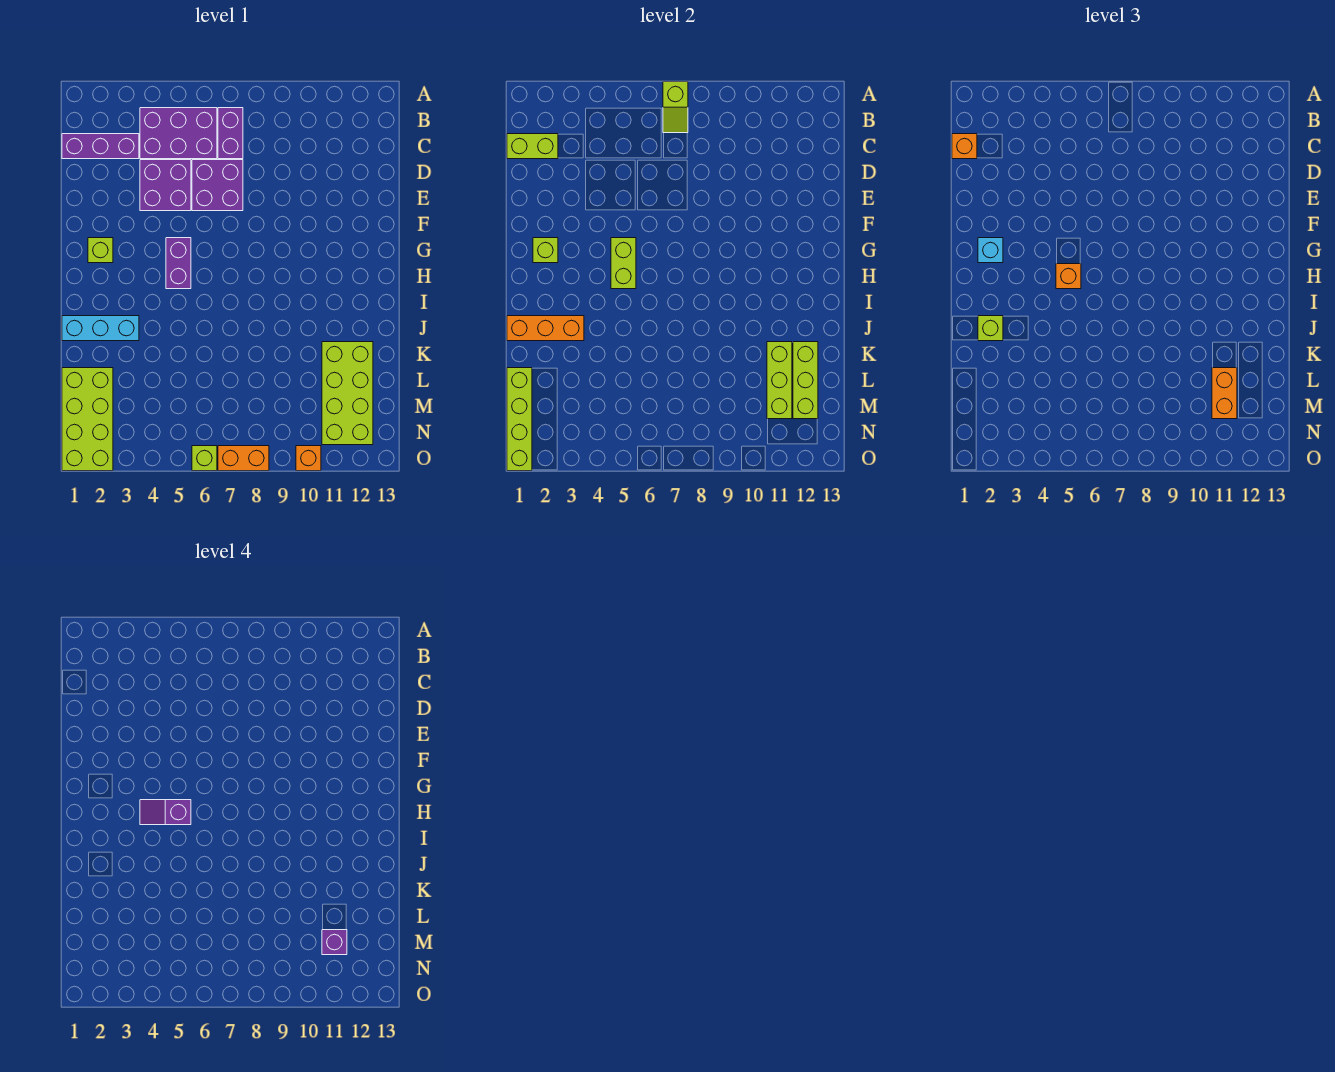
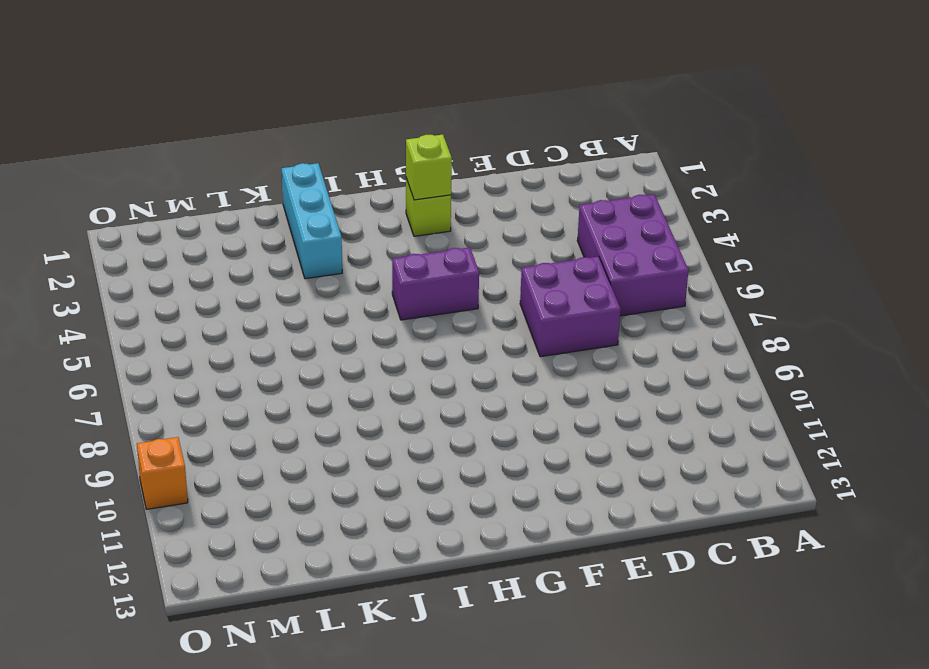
none -> purple 1x2 brick [218,108,243,159]
none -> purple 1x3 brick [62,134,139,159]
none -> purple 2x2 brick [140,160,191,211]

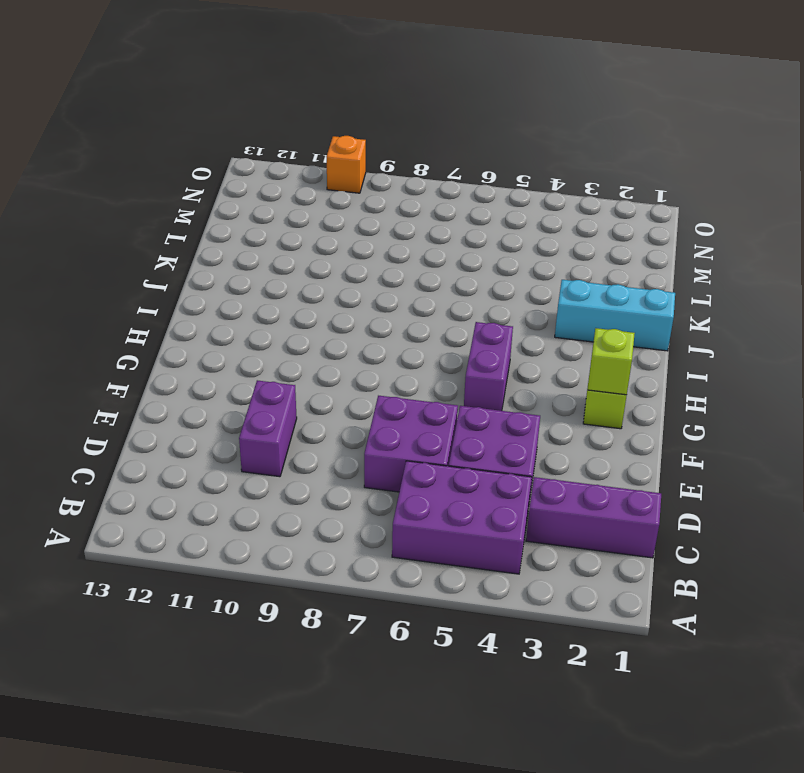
purple 1x2 brick [239,380,297,477] -> purple 1x2 brick moved to [218,108,243,159]
none -> lime 2x4 brick [322,342,373,445]
none -> lime 2x4 brick [62,368,113,471]
none -> lime 1x1 brick [192,446,217,471]

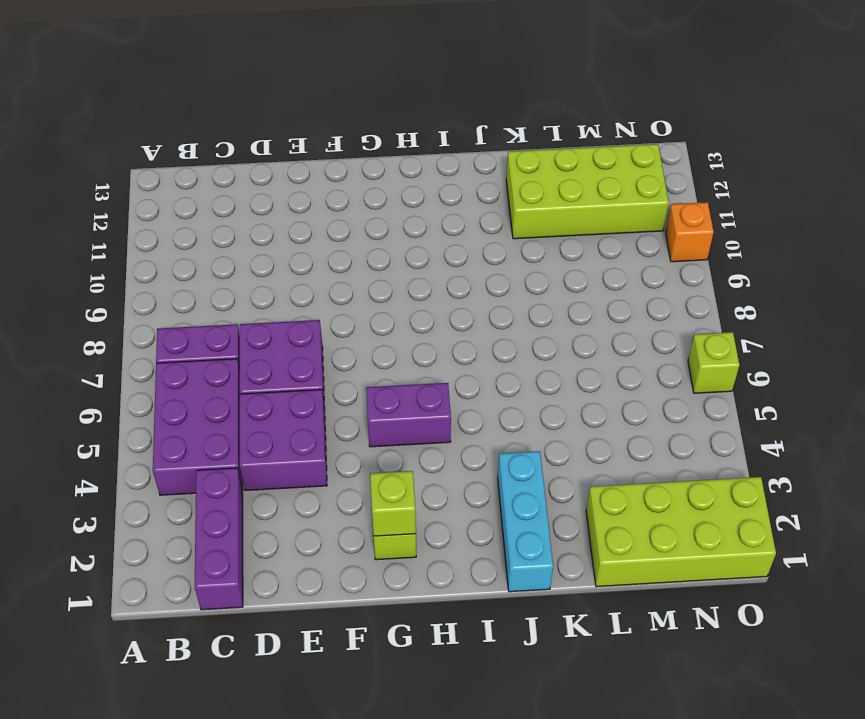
none -> orange 1x2 brick [218,446,269,471]
none -> lime 1x2 slope [663,82,688,133]
none -> lime 1x2 brick [507,134,558,159]

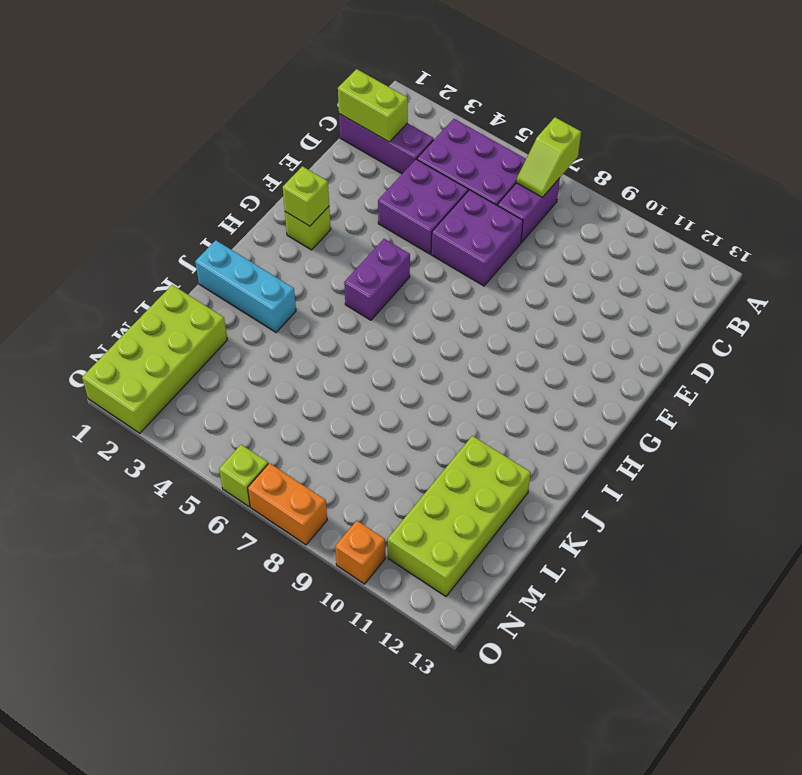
none -> lime 1x2 brick [611,238,636,289]
none -> orange 1x3 brick [507,316,584,341]
none -> lime 1x3 brick [767,342,792,419]

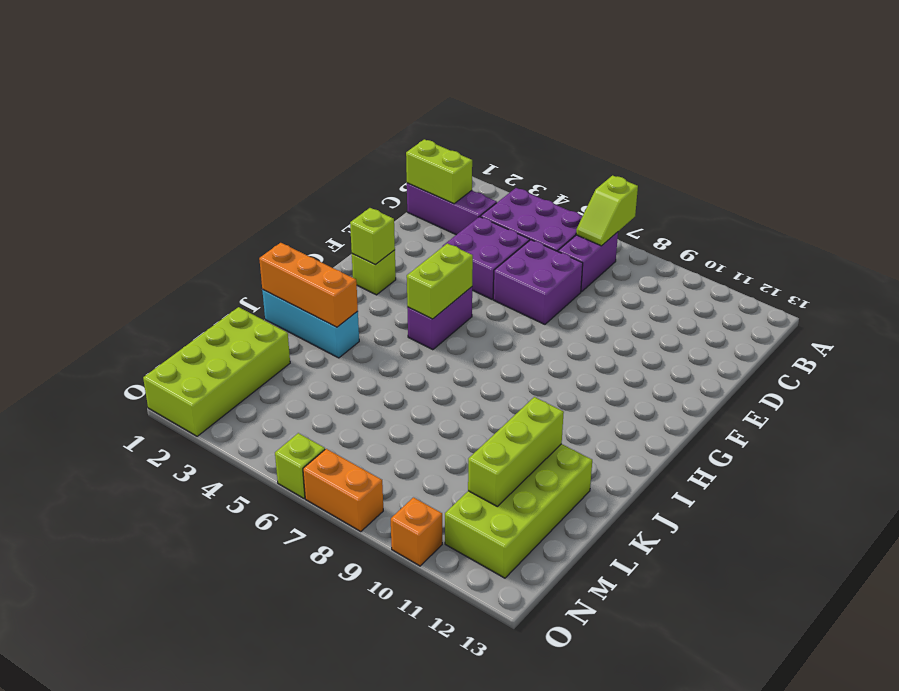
none -> lime 1x3 brick [793,342,818,419]
none -> lime 1x4 brick [507,368,532,471]
none -> orange 1x1 brick [952,134,977,159]

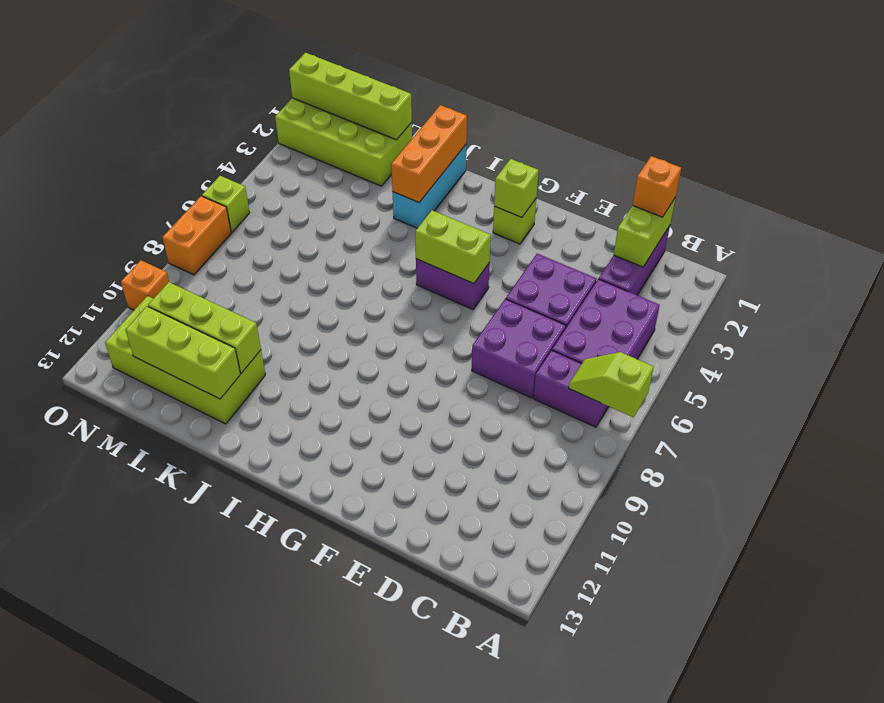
none -> cyan 1x1 brick [978,238,1003,263]
none -> orange 1x1 brick [1056,264,1081,289]
none -> lime 1x1 brick [978,316,1003,341]

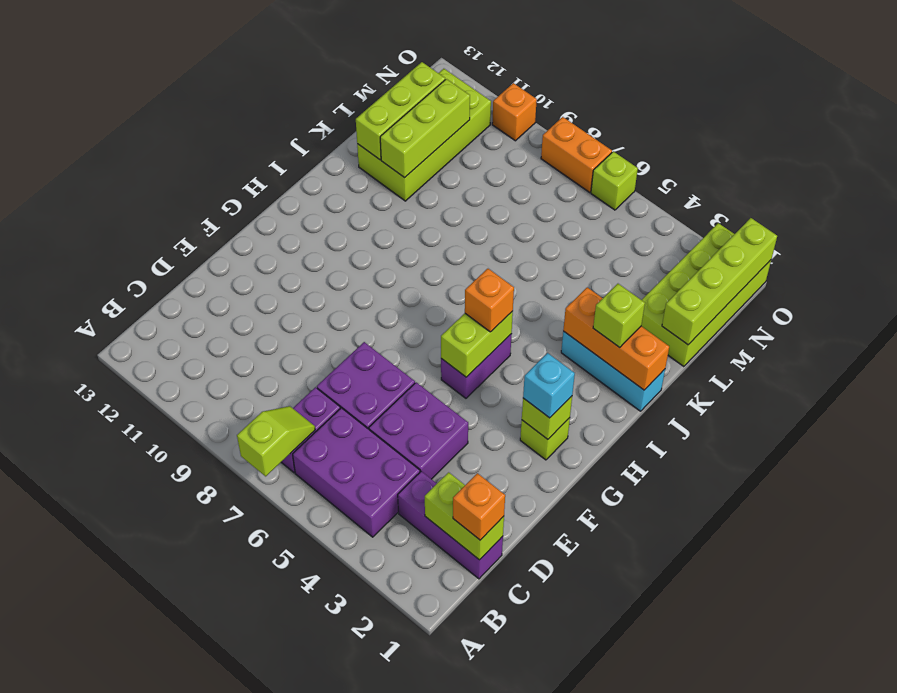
none -> orange 1x2 brick [1212,368,1237,419]
none -> purple 1x2 slope [140,800,191,825]
none -> purple 1x1 brick [322,930,347,955]

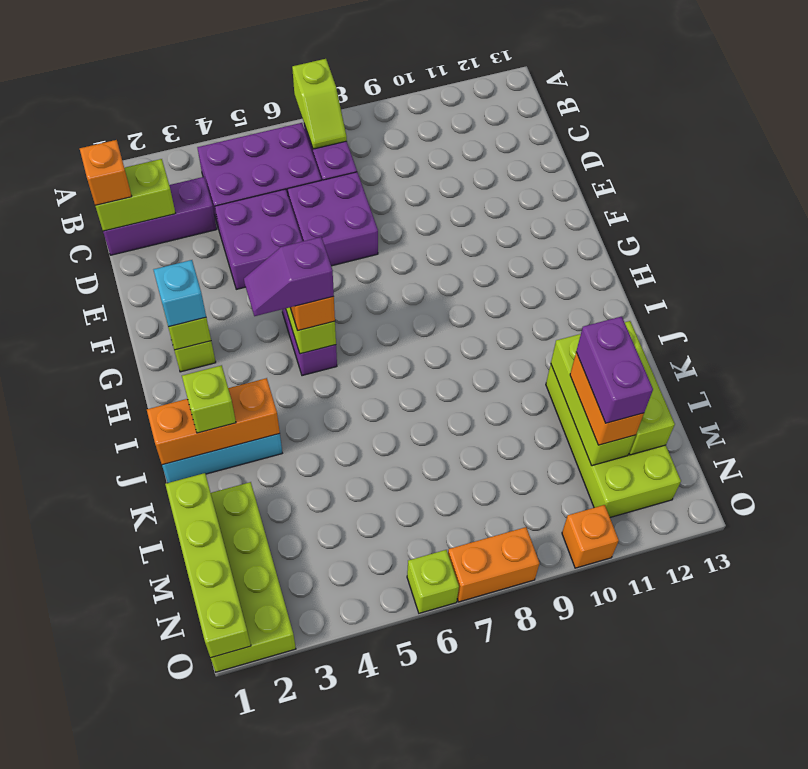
purple 1x2 brick [576,316,653,423] -> purple 1x1 brick [322,930,347,955]

